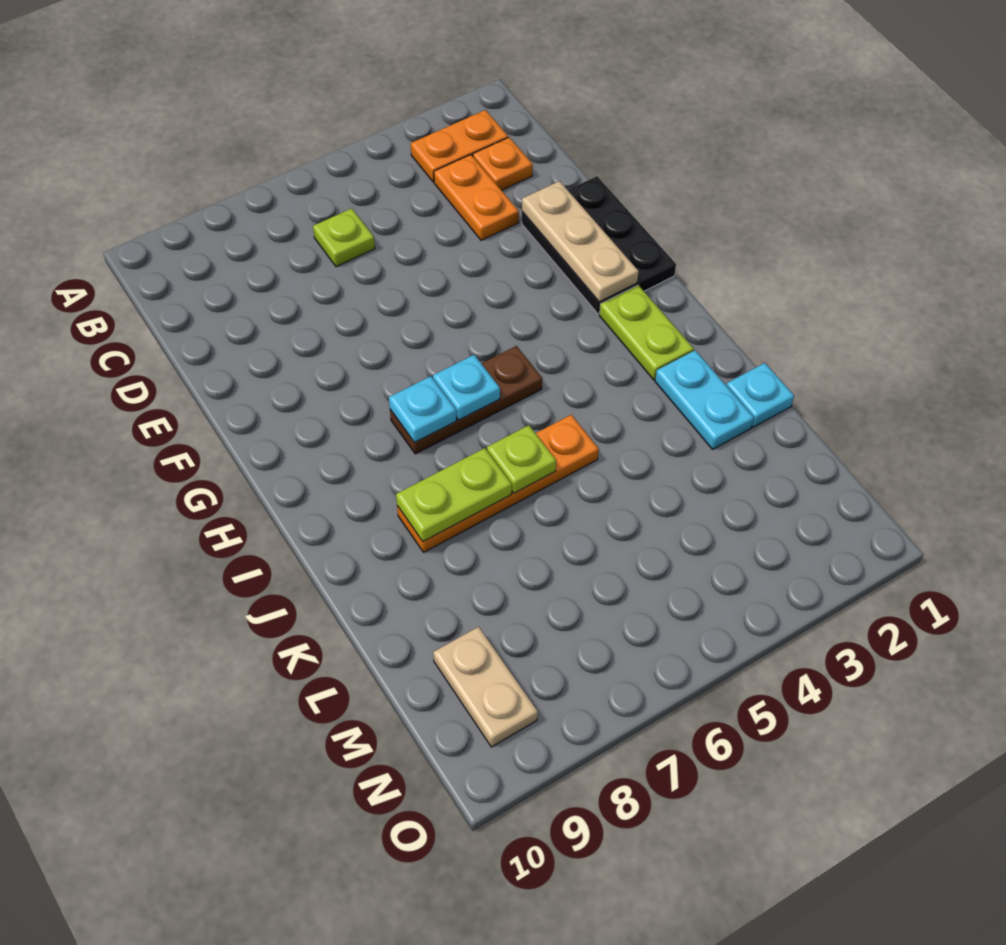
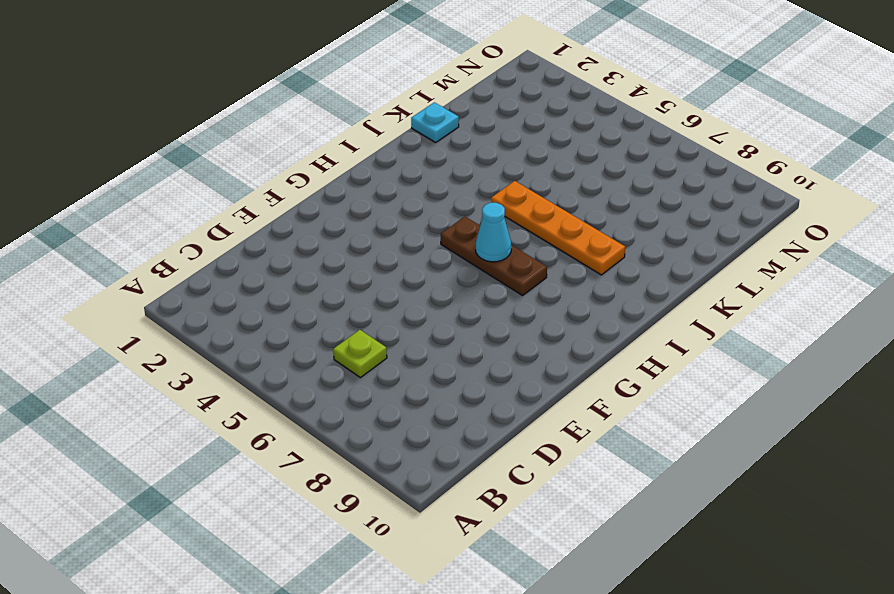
cyan 1x1 cone [476,203,511,262] -> cyan 1x1 plate [433,355,500,420]
none -> orange 1x2 plate [411,110,508,182]
none -> orange 1x1 plate [473,137,533,190]
none -> orange 1x2 plate [434,155,519,240]

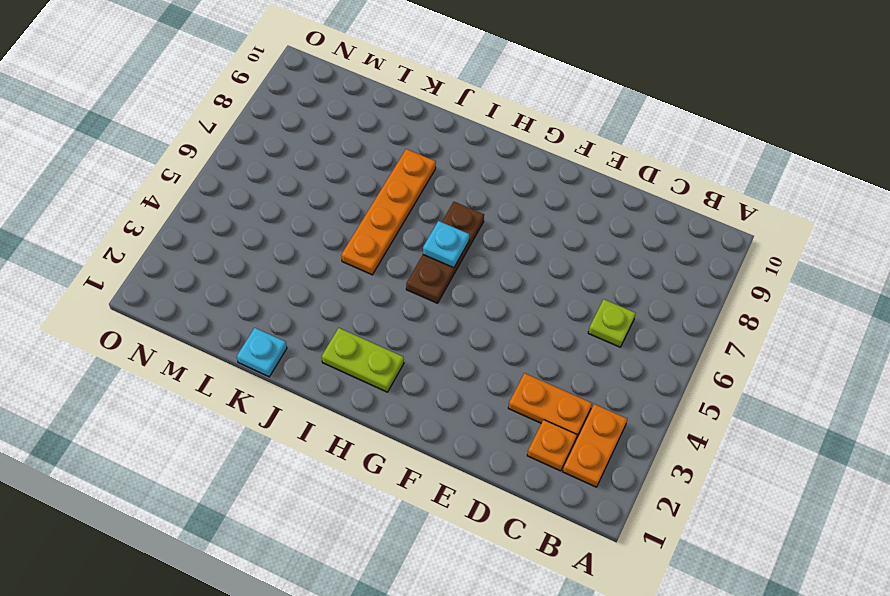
none -> black 2x3 plate [522,176,676,314]
none -> cyan 1x2 plate [655,350,754,449]
none -> tan 1x2 plate [433,627,538,747]

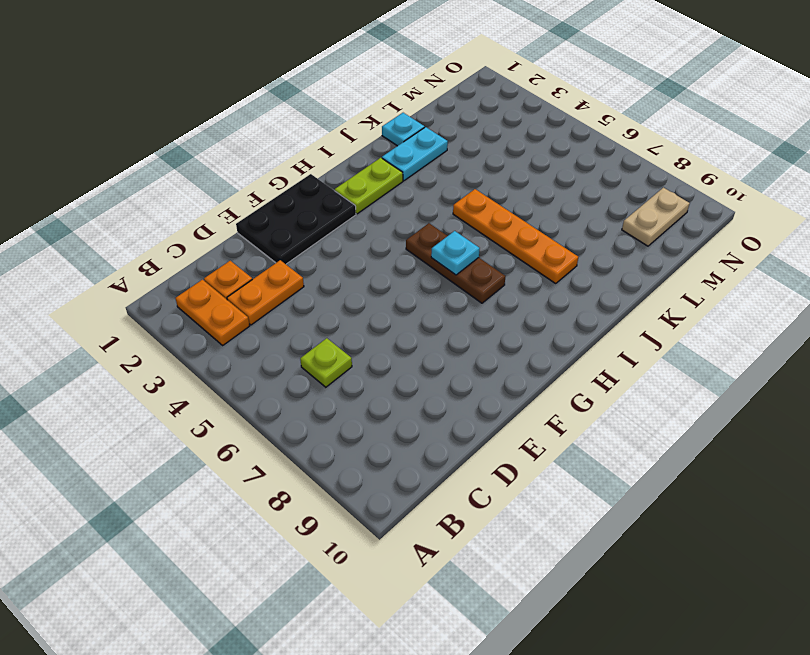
none -> tan 1x3 plate [522,181,639,302]
none -> cyan 1x1 plate [389,376,456,443]
none -> lime 1x1 plate [487,425,556,493]

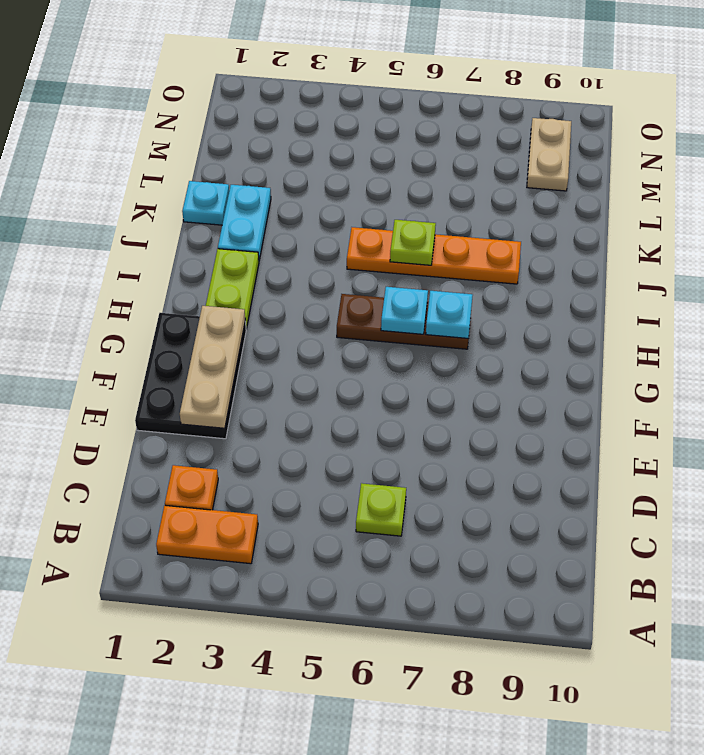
none -> orange 1x2 plate [434,155,519,240]
none -> lime 1x2 plate [396,448,512,542]

